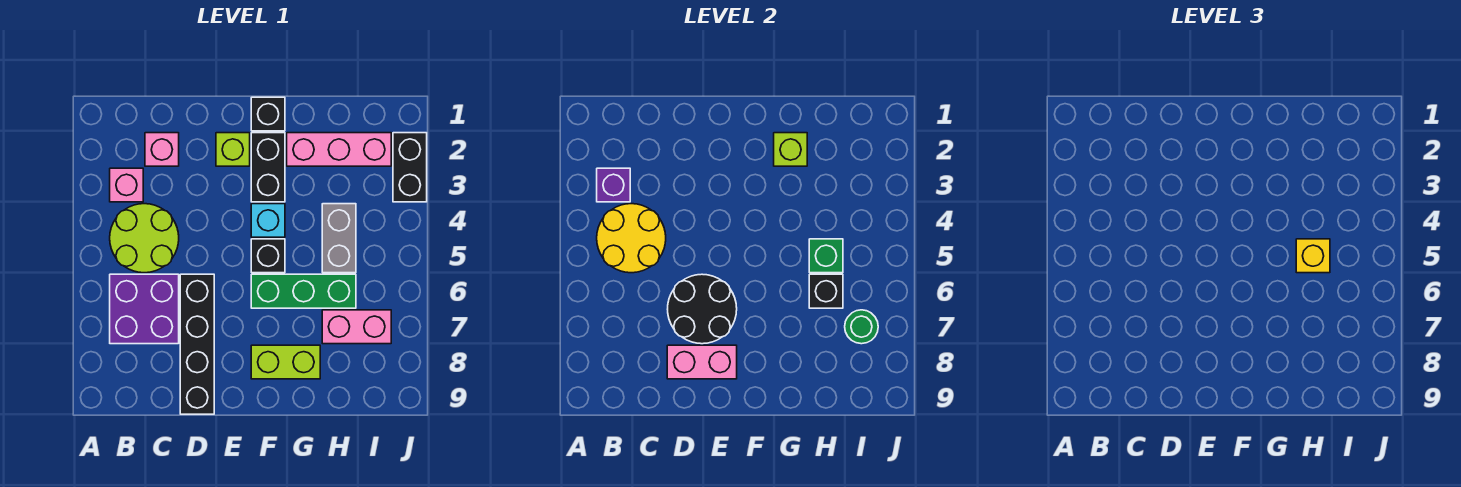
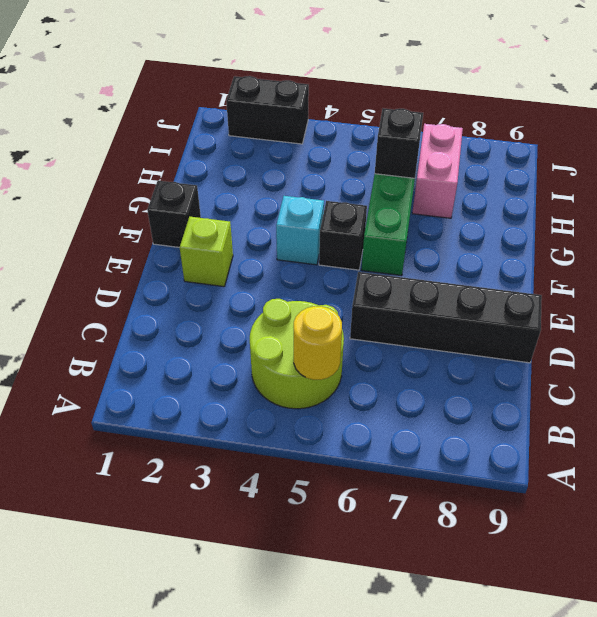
yellow 1x1 round brick [294,306,342,380] -> yellow 2x2 round brick [597,204,666,273]
none -> pink 1x1 brick [110,168,143,202]
none -> purple 2x2 brick [110,274,179,344]
none -> pink 1x1 brick [145,133,179,166]

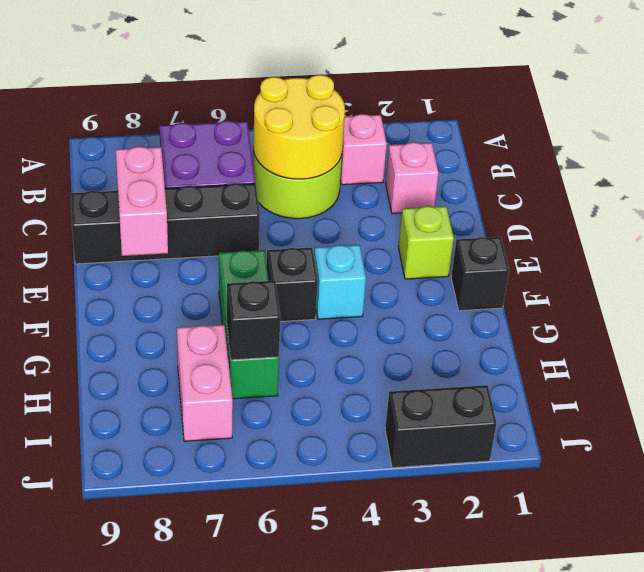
none -> black 1x2 brick [251,133,285,202]
none -> lime 1x2 brick [251,345,320,379]
none -> pink 1x3 brick [287,133,391,166]

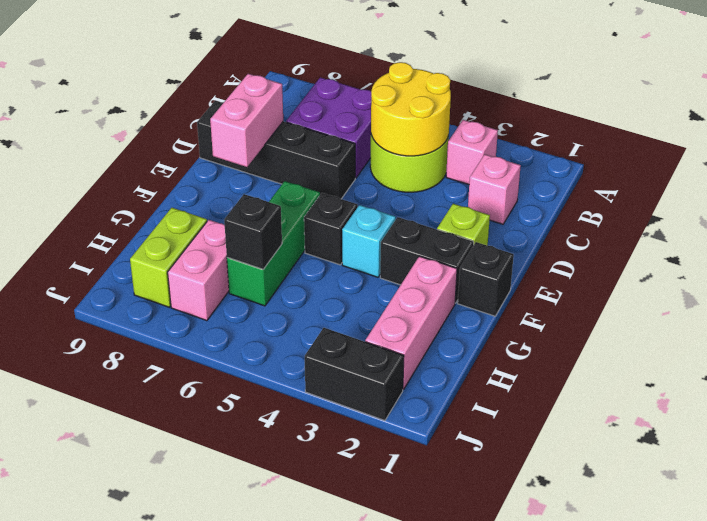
lime 1x2 brick [130,208,207,307] -> lime 1x2 brick moved to [251,345,320,379]
none -> grey 1x2 brick [322,204,356,273]
none -> purple 1x1 brick [597,168,630,202]
none -> black 2x2 round brick [668,274,737,344]

